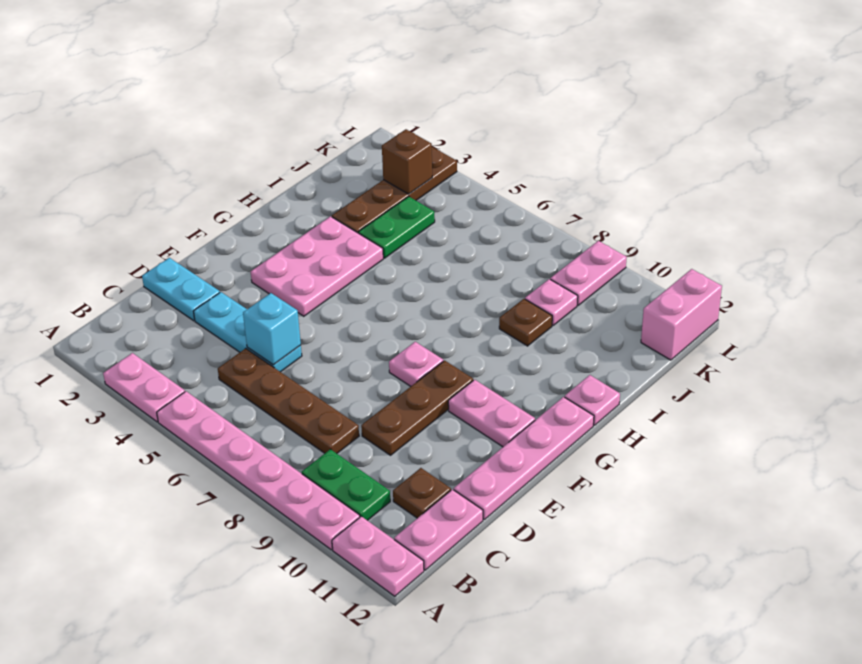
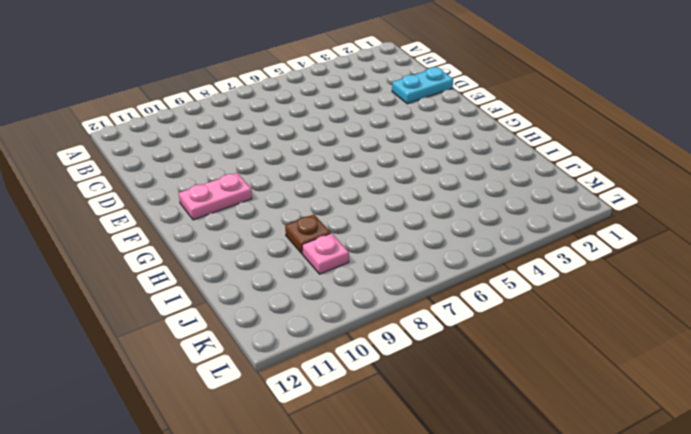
none -> pink 1x2 plate [103,353,185,422]
none -> pink 1x6 plate [157,391,360,550]
none -> pink 1x2 plate [332,516,424,596]

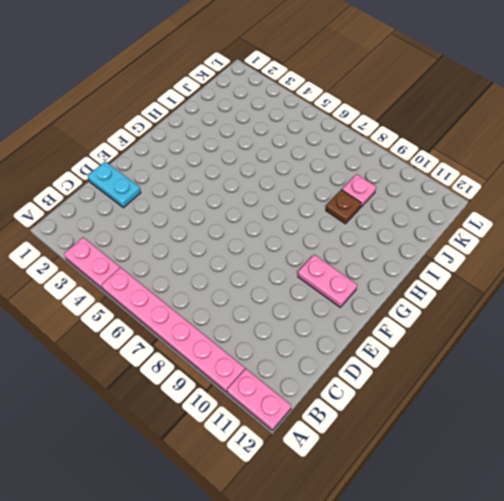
none -> green 1x2 plate [302,449,390,520]
none -> pink 1x2 plate [394,489,483,570]
none -> brown 1x4 plate [218,348,359,453]

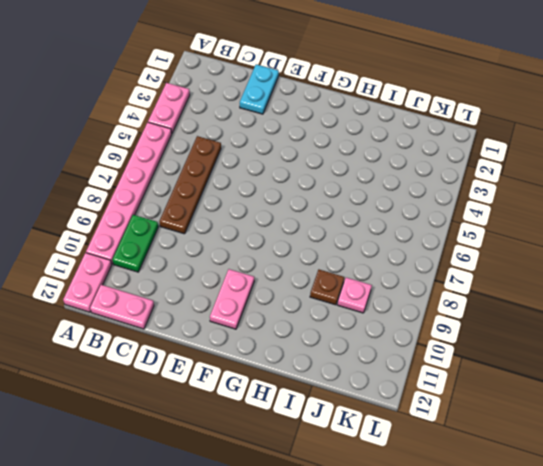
none -> brown 1x1 plate [393,468,451,518]
none -> cyan 1x3 plate [194,292,302,372]
none -> brown 1x3 plate [361,360,473,455]

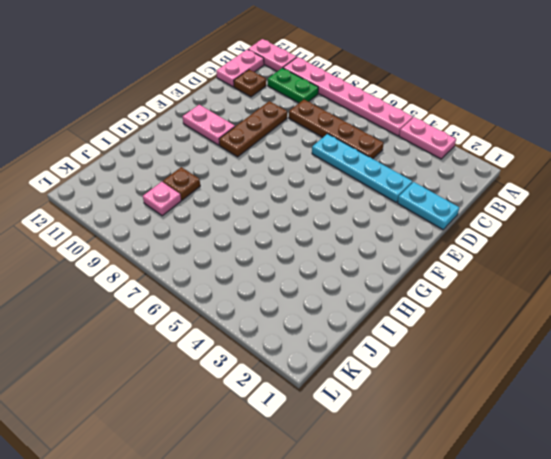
cyan 1x4 plate [312,134,412,202] -> cyan 1x3 plate [194,292,302,372]
none -> pink 1x4 plate [454,397,594,520]
none -> pink 2x3 plate [251,216,383,316]
none -> pink 1x1 plate [389,342,443,387]

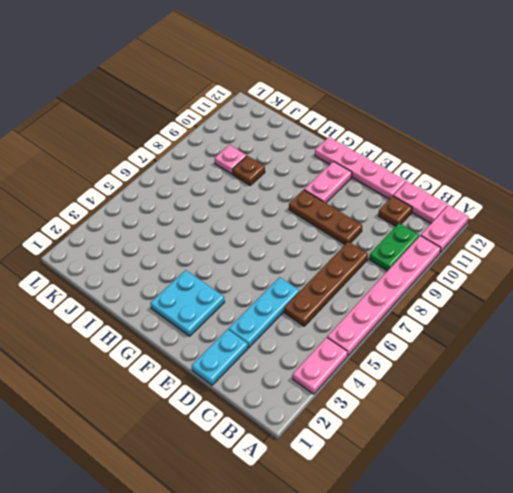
cyan 2x2 plate [150,270,225,336] -> pink 2x3 plate [251,216,383,316]
none -> pink 1x1 plate [389,342,443,387]
none -> pink 1x1 plate [565,375,620,425]
none -> brown 1x4 plate [332,147,457,233]

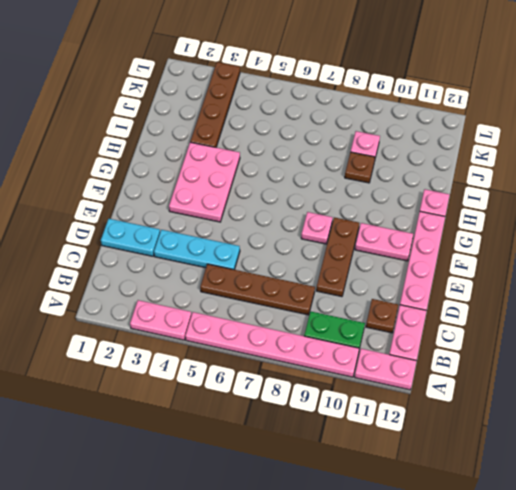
none -> green 1x2 plate [358,196,435,258]
none -> pink 1x2 plate [550,241,627,305]
none -> pink 1x2 brick [641,269,722,360]

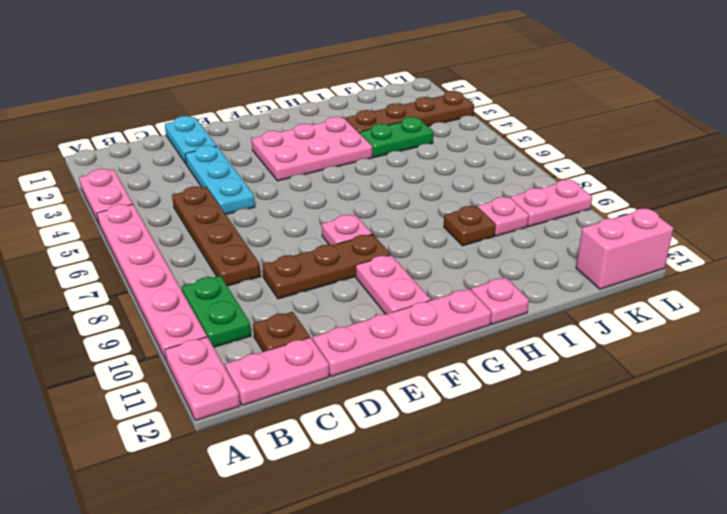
none -> cyan 1x1 brick [243,293,301,365]
none -> brown 1x1 brick [382,129,432,194]

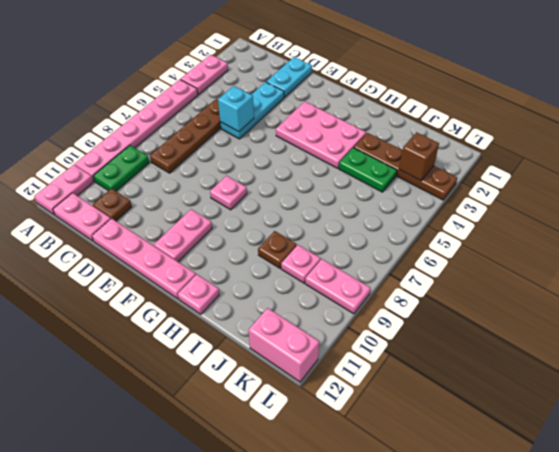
none -> brown 1x3 plate [361,360,473,455]

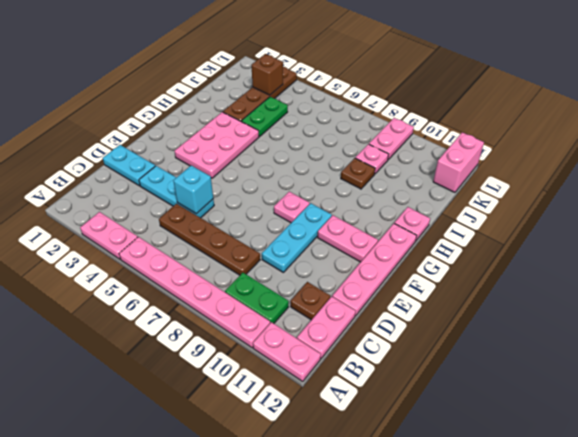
cyan 1x3 plate [262,203,332,273] -> brown 1x3 plate [361,360,473,455]

